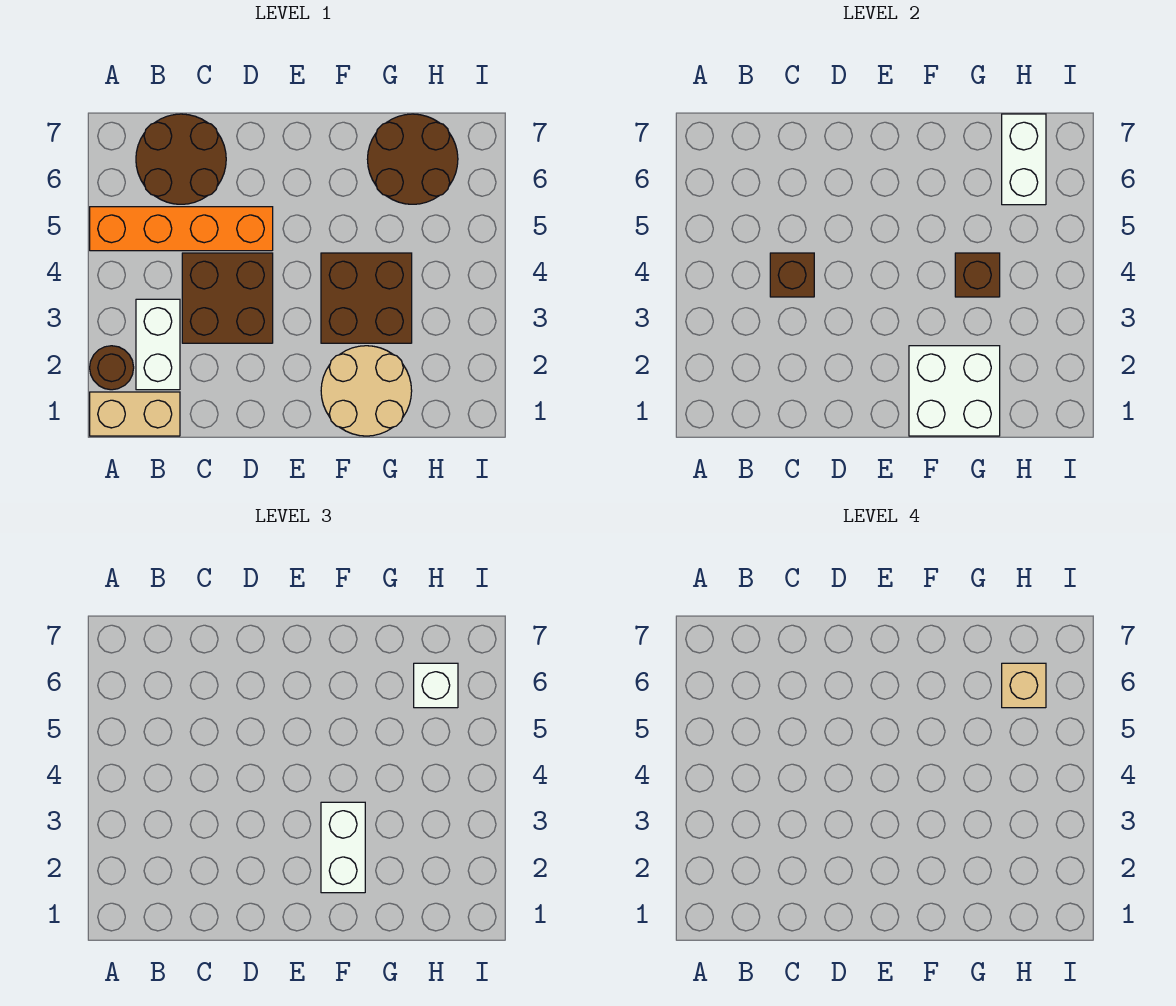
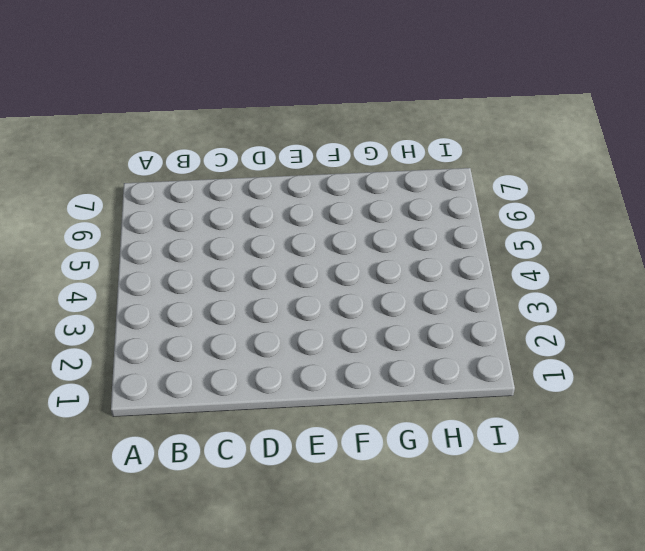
none -> tan 1x2 brick [90,392,180,436]
none -> brown 1x1 round brick [90,346,134,390]
none -> orange 1x4 brick [90,207,273,251]

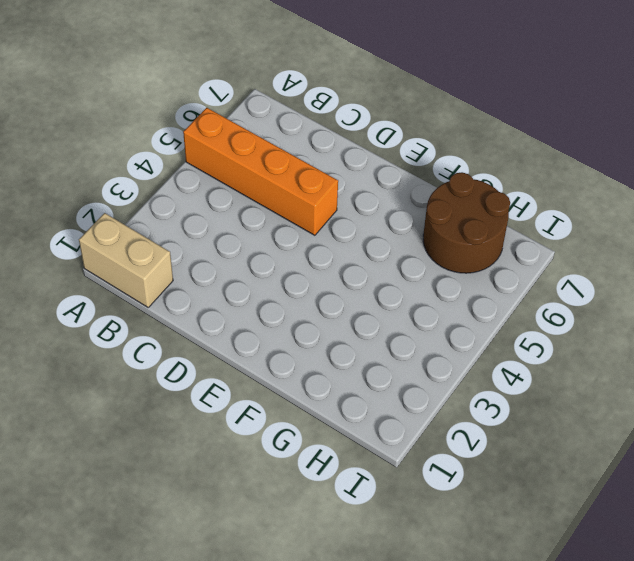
none -> brown 1x1 round brick [90,346,134,390]
none -> white 1x2 brick [136,299,180,390]
none -> brown 2x2 round brick [136,114,226,204]

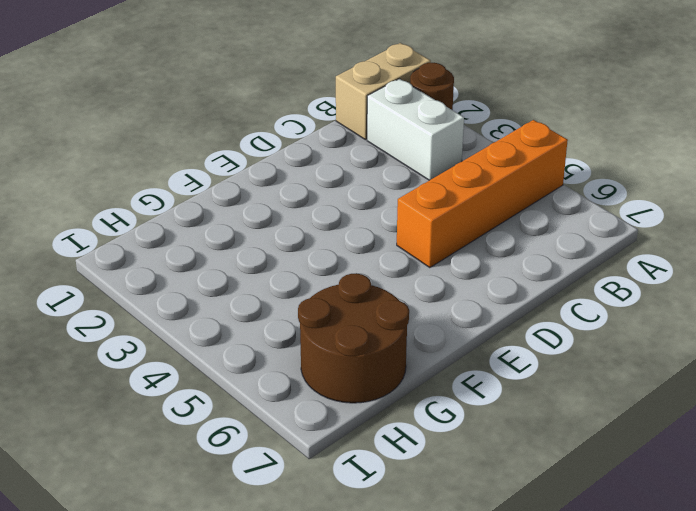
none -> brown 2x2 round brick [136,114,226,204]
none -> brown 2x2 brick [182,253,273,343]
none -> tan 2x2 round brick [321,346,412,436]

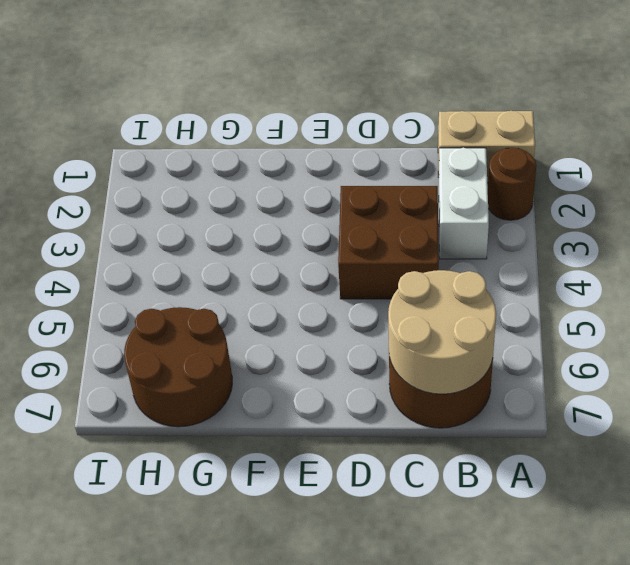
tan 2x2 round brick [388,270,496,394] -> tan 2x2 round brick moved to [321,346,412,436]
none -> orange 1x4 brick [90,207,273,251]
none -> brown 2x2 brick [321,253,412,343]
none -> brown 1x1 brick [770,253,814,297]

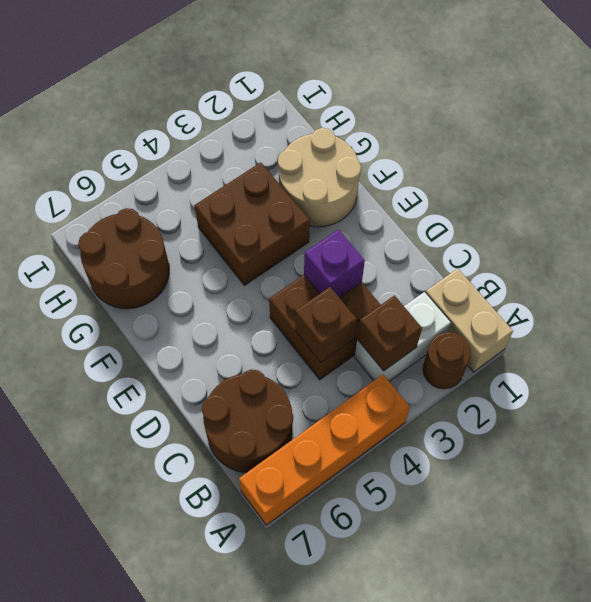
orange 1x4 brick [239,375,410,525] -> orange 1x4 brick turned to [90,207,273,251]
brown 1x1 brick [357,295,422,371] -> brown 1x1 brick moved to [955,253,1000,297]
purple 1x1 brick [304,229,365,298] -> none
none -> white 2x2 brick [909,346,1000,436]
none -> white 1x2 brick [1002,114,1046,205]
none -> white 1x2 brick [321,802,365,893]

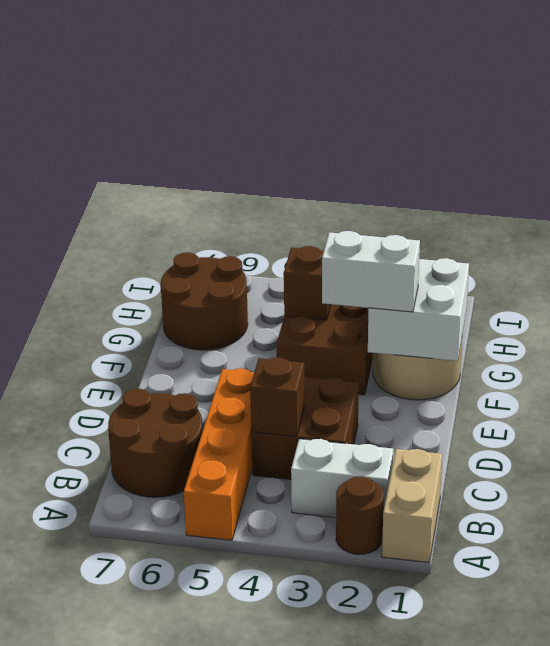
none -> white 1x2 brick [1002,114,1046,205]
none -> white 1x1 brick [414,663,458,708]
none -> tan 1x1 brick [1002,663,1046,708]

